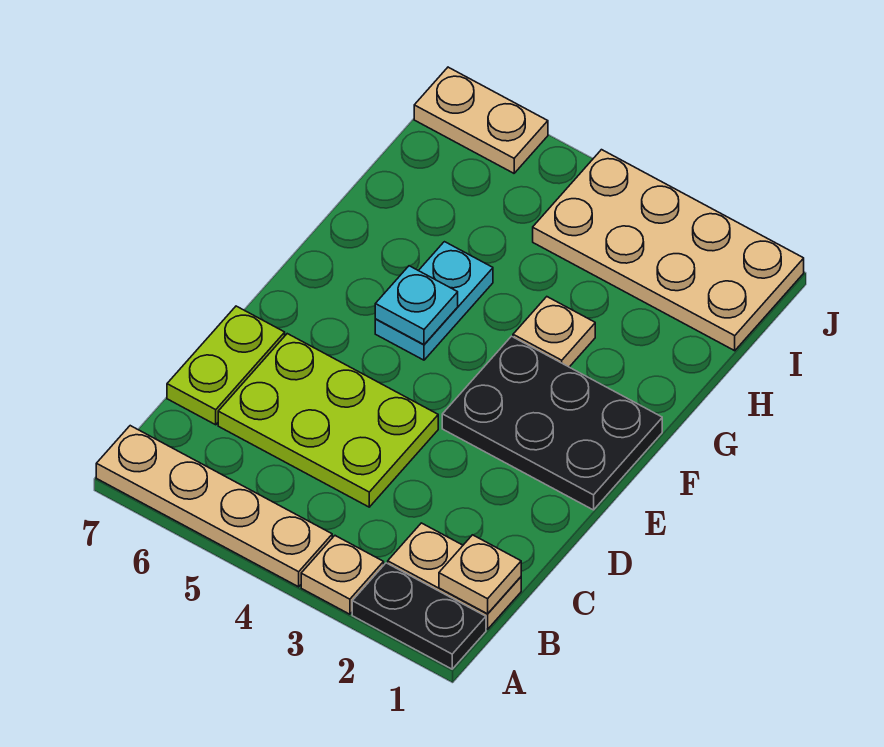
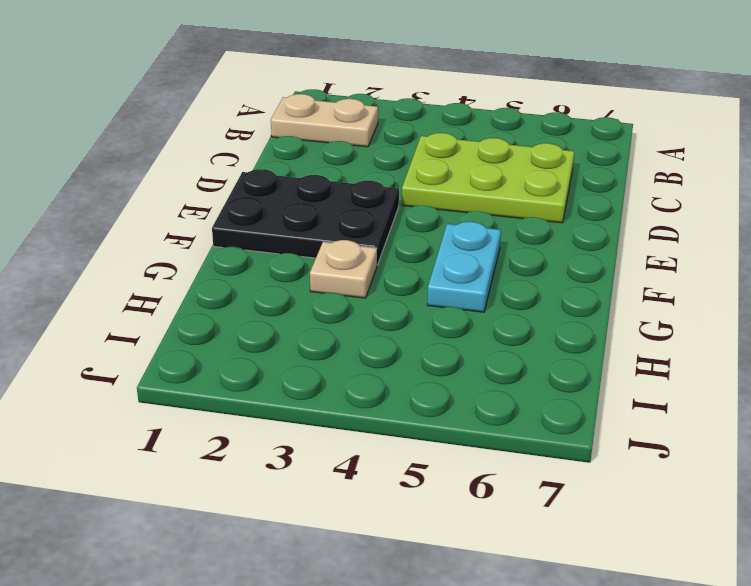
none -> black 1x2 plate [352,563,486,669]
none -> tan 1x1 plate [301,536,384,614]
none -> tan 1x4 plate [96,426,332,587]

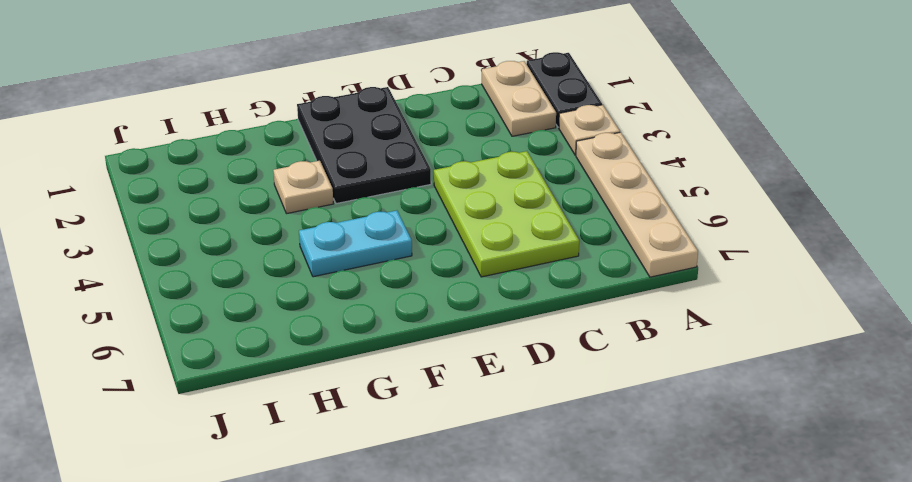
none -> lime 1x2 plate [167,306,285,425]
none -> tan 2x4 plate [533,150,804,351]
none -> tan 1x2 plate [414,67,548,173]

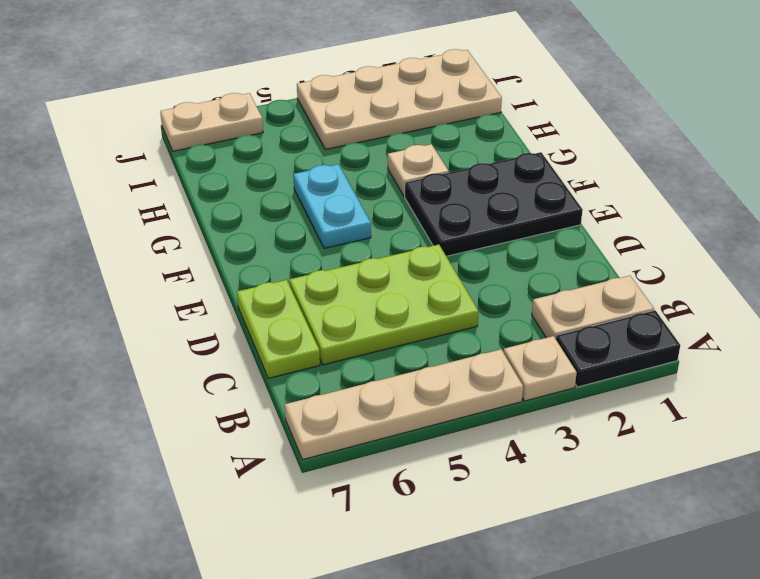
none -> tan 1x1 plate [439,535,521,614]
none -> cyan 1x1 plate [375,266,458,344]

